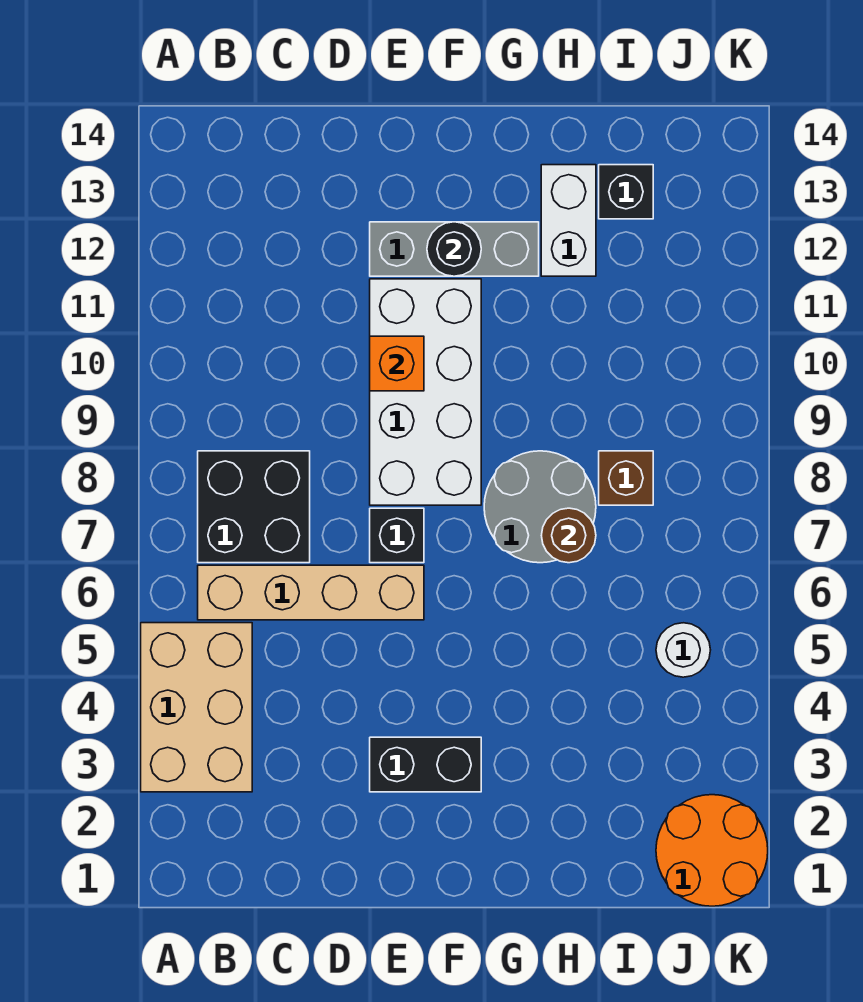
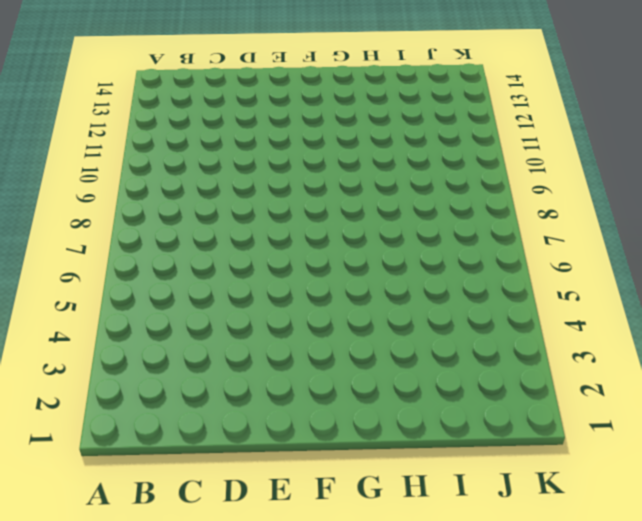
none -> tan 2x3 brick [141,623,252,792]
none -> tan 1x4 brick [198,565,424,620]
none -> black 2x2 brick [198,451,310,563]

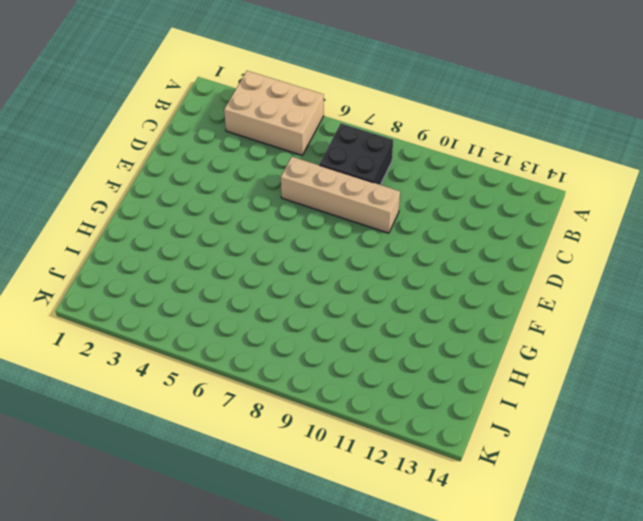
tan 1x4 brick [281,157,400,233] -> tan 1x4 brick turned to [198,565,424,620]
none -> black 1x2 brick [370,737,481,792]
none -> black 1x1 brick [370,508,424,563]
none -> white 2x4 brick [370,279,481,505]

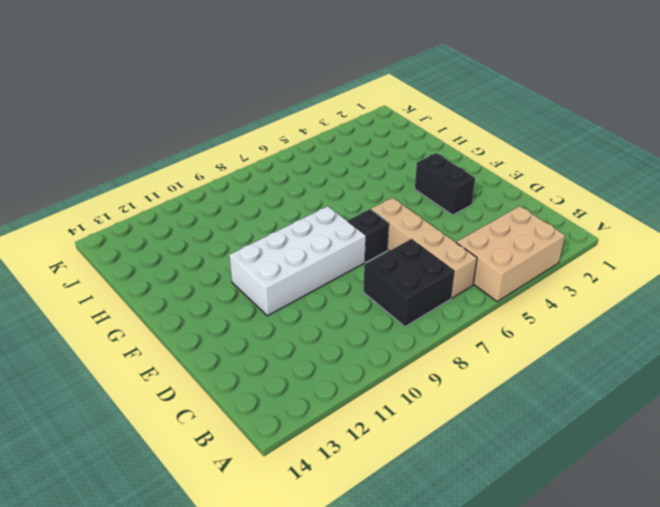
none -> grey 1x3 brick [370,222,539,276]
none -> grey 2x2 round brick [484,451,596,563]
none -> white 1x2 brick [541,165,596,276]

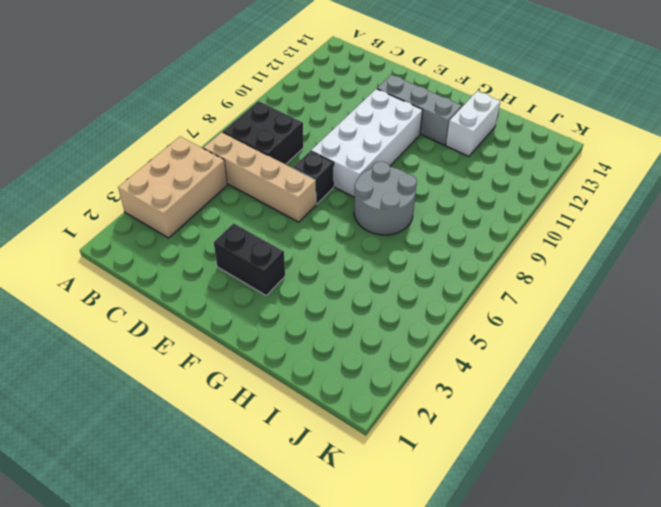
none -> brown 1x1 brick [599,451,653,505]
none -> black 1x1 brick [599,165,653,219]
none -> orange 2x2 round brick [656,795,768,906]

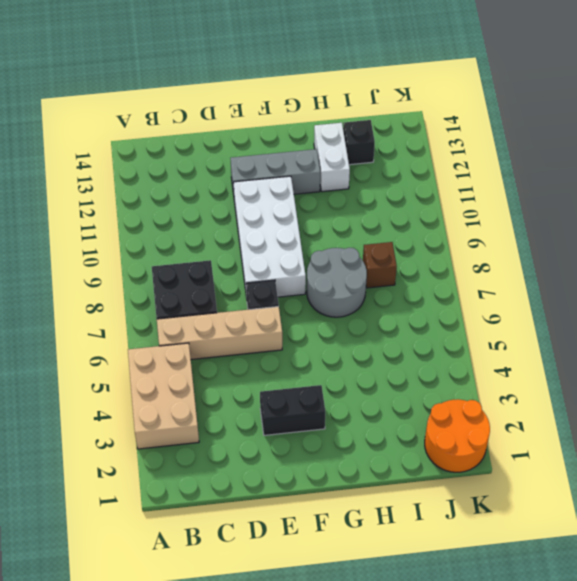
none -> white 1x1 round brick [656,623,710,677]
none -> orange 1x1 brick [370,336,424,391]
none -> black 1x1 round brick [427,222,481,276]

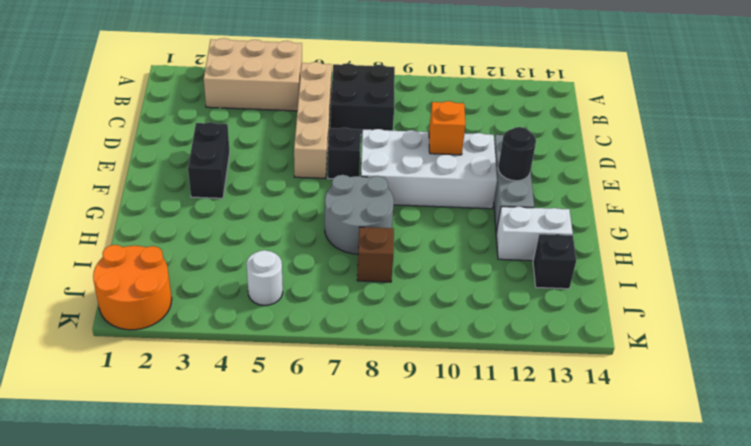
none -> brown 1x1 round brick [542,508,596,563]

